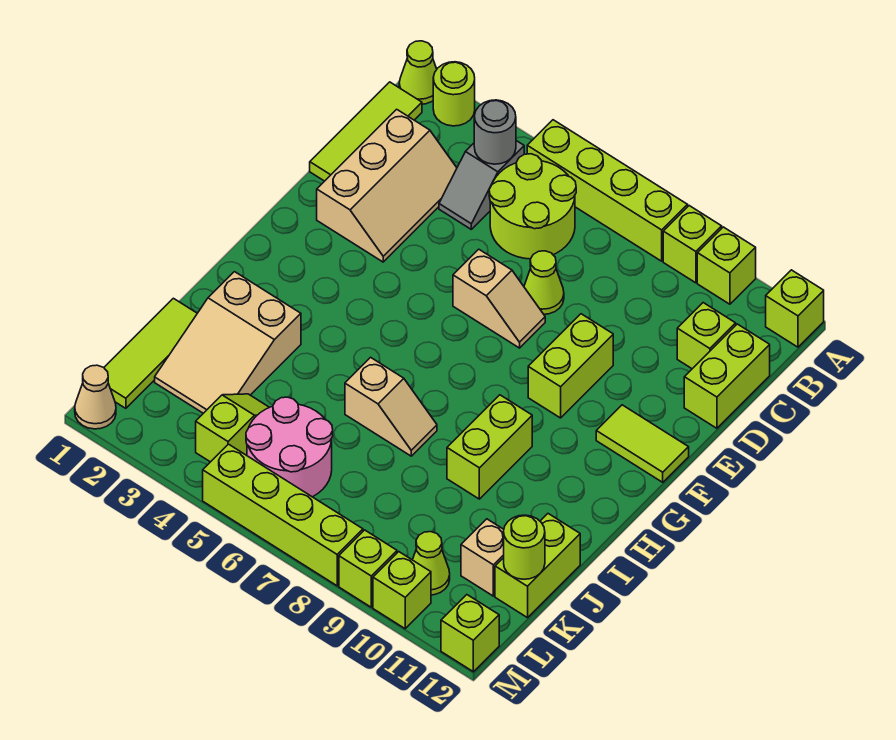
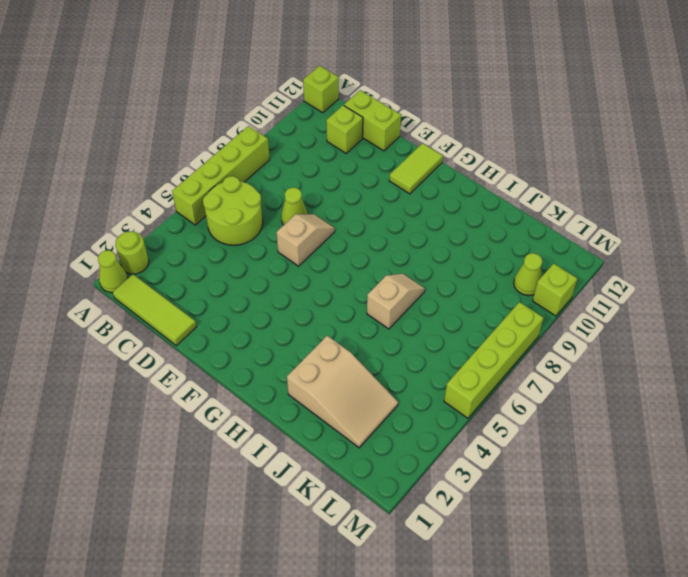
none -> lime 1x1 brick [663,206,722,283]
none -> lime 1x1 brick [697,227,756,304]
none -> grey 1x2 slope [439,141,524,229]
none -> tan 2x3 slope [317,109,457,262]

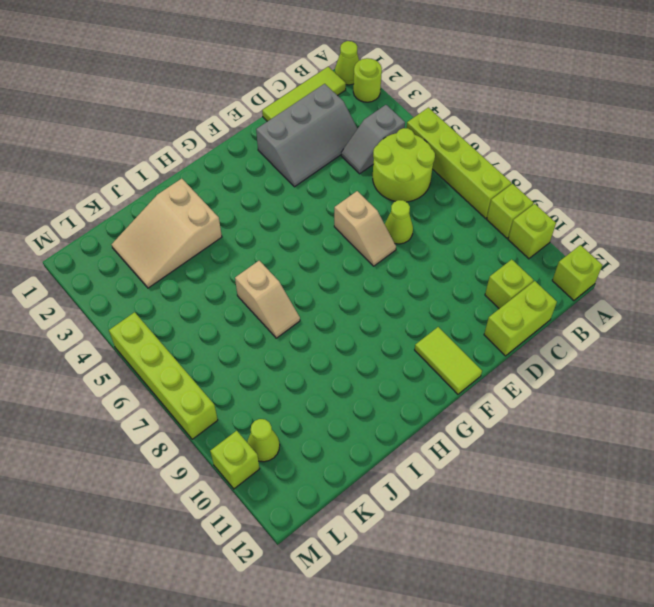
grey 2x3 slope [256,84,358,187] -> tan 2x3 slope [317,109,457,262]
none -> lime 1x2 brick [528,314,613,418]
none -> lime 1x2 brick [447,395,532,499]
none -> lime 1x3 tile [104,298,197,408]
none -> lime 1x2 brick [495,514,580,618]

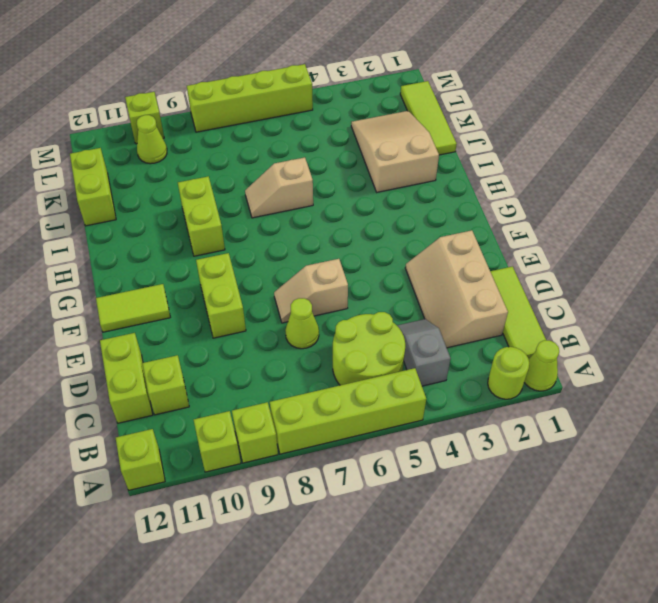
none -> lime 1x2 slope [196,394,269,462]
none -> pink 2x2 round brick [246,397,333,497]
none -> tan 1x1 brick [461,519,504,596]
none -> tan 1x1 cone [75,365,116,429]

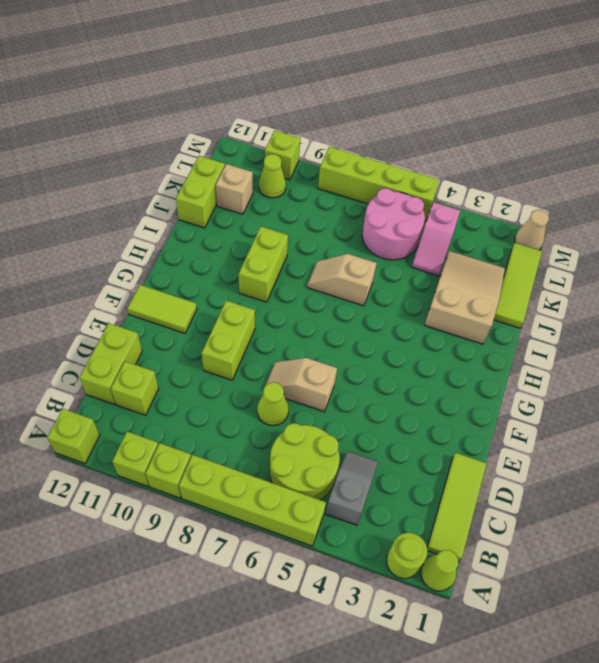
pink 1x2 slope [412,202,460,276] -> lime 1x2 slope [196,394,269,462]
none -> tan 2x3 slope [317,109,457,262]
none -> lime 1x1 brick [339,530,397,607]
none -> lime 1x1 brick [441,595,499,672]
none -> grey 1x1 round brick [474,100,516,164]

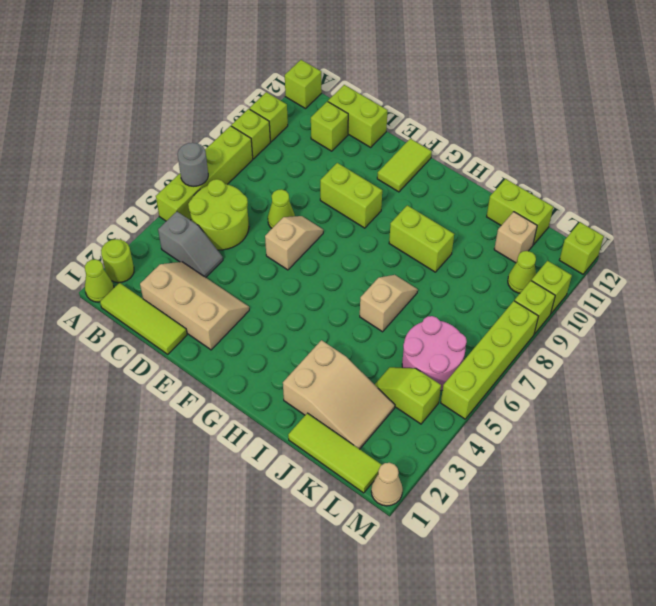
grey 1x1 round brick [178,143,208,186] -> grey 1x1 round brick moved to [474,100,516,164]
none -> lime 1x1 round brick [504,515,545,579]

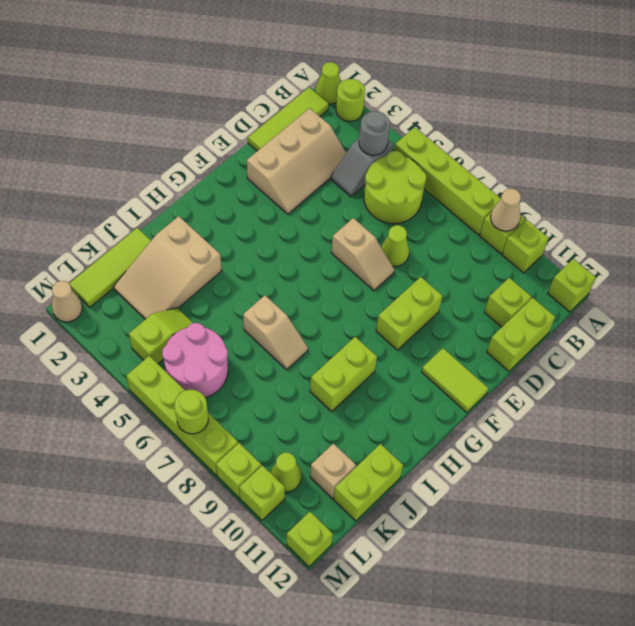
tan 1x1 cone [491,189,521,231] -> none
lime 1x1 round brick [174,390,208,434] -> lime 1x1 round brick moved to [504,515,545,579]

